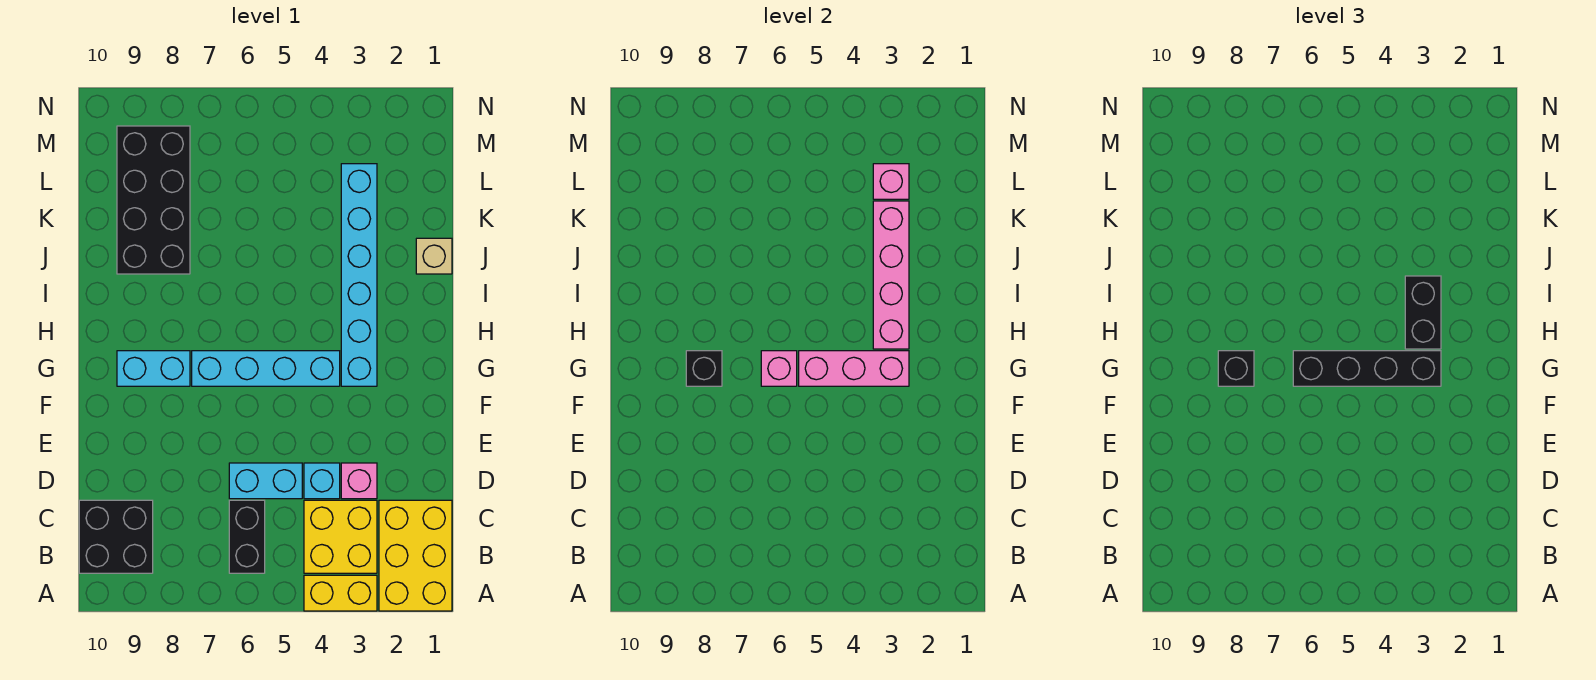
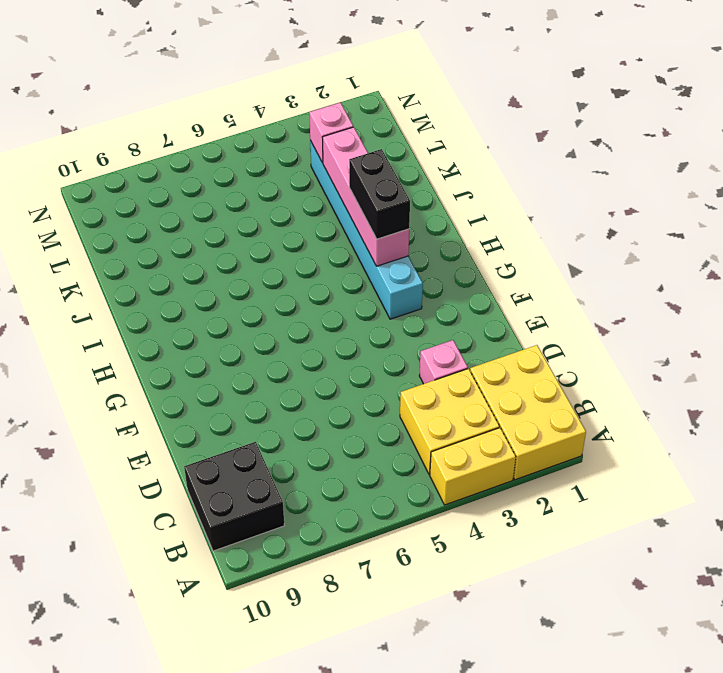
none -> black 1x2 brick [229,500,265,573]
none -> cyan 1x1 brick [304,463,340,499]
none -> cyan 1x2 brick [229,463,302,499]

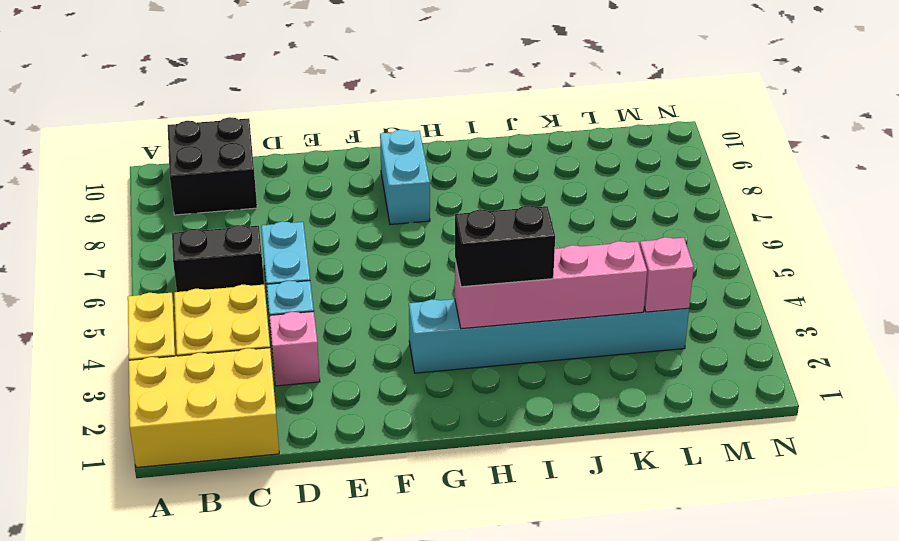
none -> cyan 1x4 brick [192,351,340,386]
none -> tan 1x1 brick [416,238,452,274]
none -> black 2x4 brick [117,126,190,274]

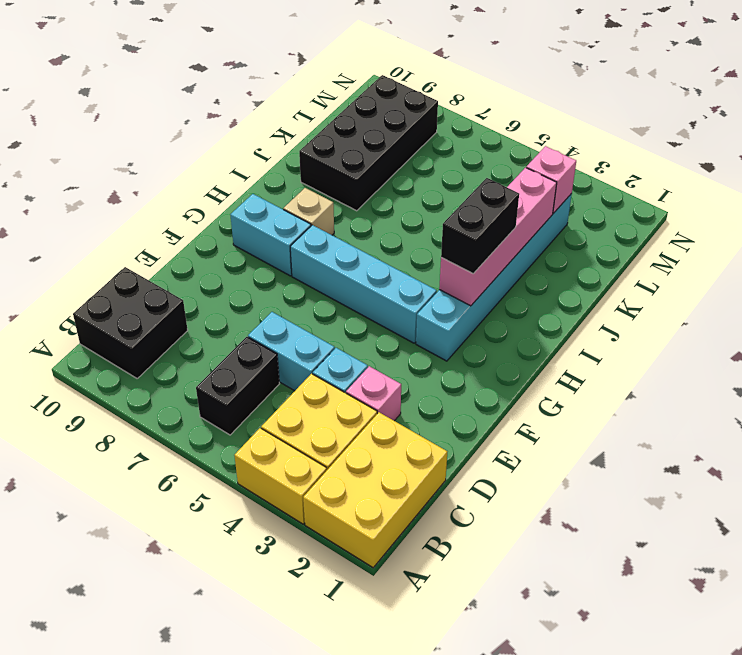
tan 1x1 brick [283,188,334,235] -> tan 1x1 brick moved to [416,238,452,274]
none -> pink 1x3 brick [799,351,909,386]
none -> pink 1x1 brick [761,351,797,386]
none -> black 1x1 brick [686,351,722,386]

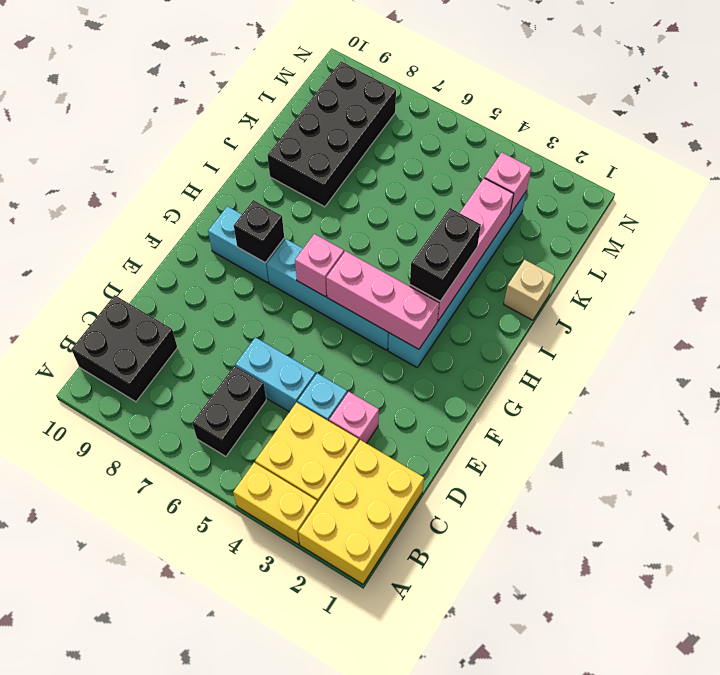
none -> black 1x4 brick [1293,351,1441,386]
none -> black 1x1 brick [1218,351,1254,386]

